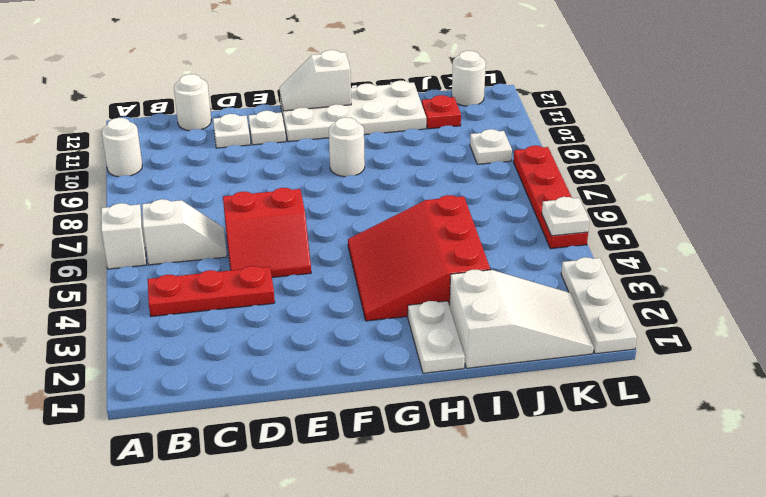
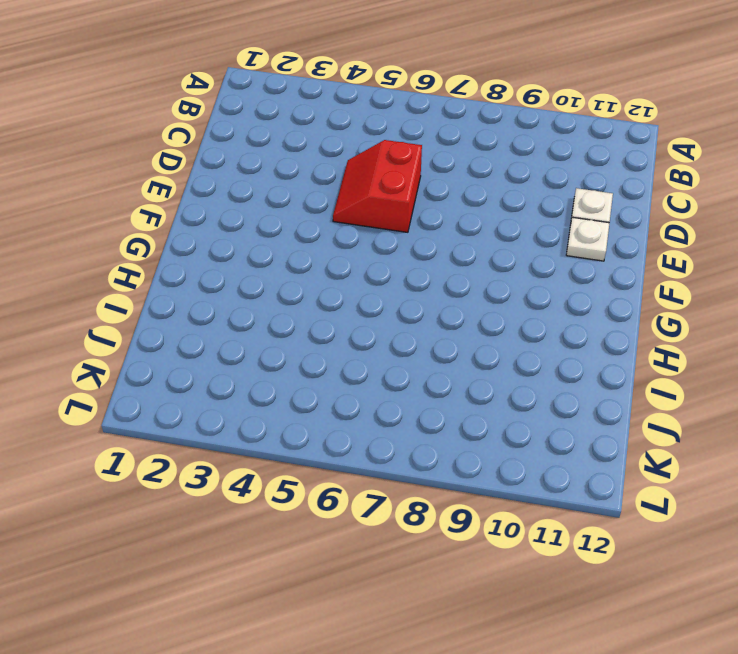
none -> white 1x1 brick [101,203,146,269]
none -> white 1x1 round brick [102,118,142,177]
none -> red 1x3 plate [148,266,275,316]

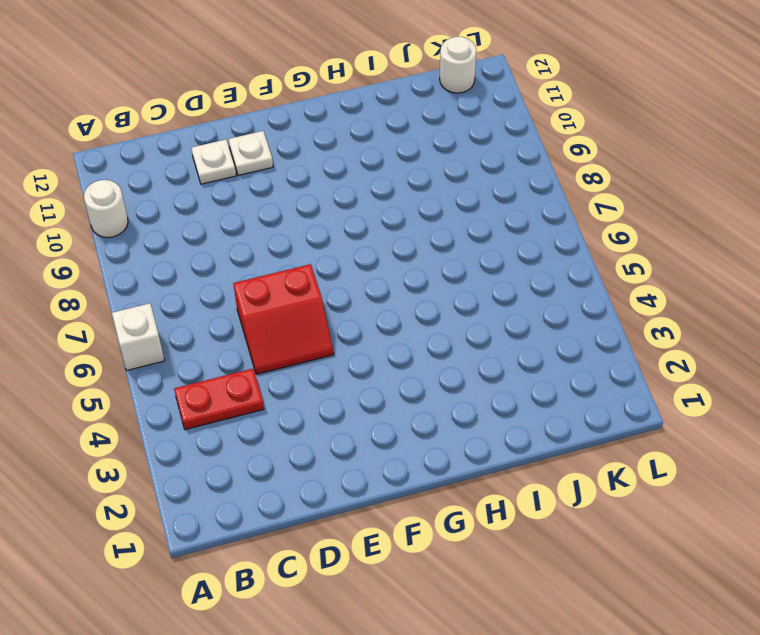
red 1x2 plate [174,369,264,430] -> red 1x3 plate [148,266,275,316]
none -> white 1x2 slope [142,199,227,265]
none -> white 1x1 round brick [174,74,211,131]
none -> white 2x4 plate [280,81,426,142]

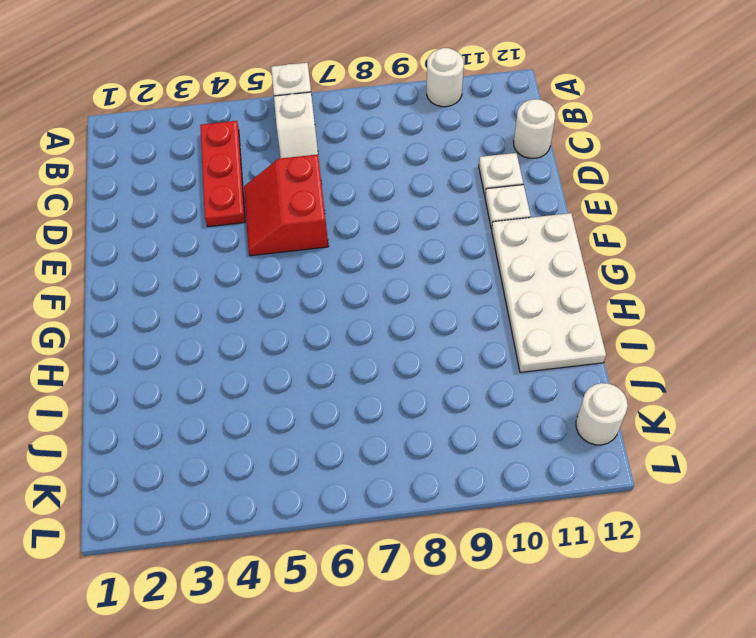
none -> red 3x3 slope [348,195,490,321]
none -> white 1x1 round brick [329,117,365,177]
none -> white 1x2 plate [408,301,465,373]

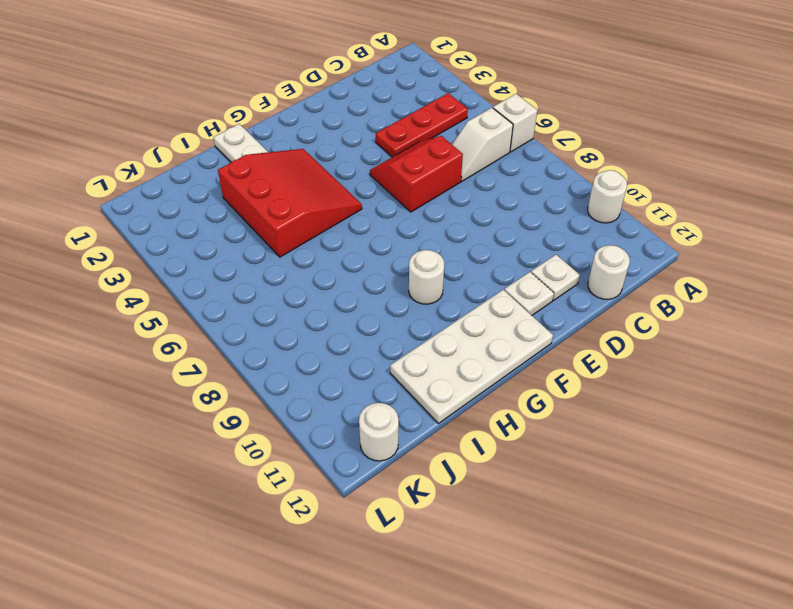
none -> white 2x3 slope [450,270,594,368]
none -> red 1x1 plate [422,95,461,129]
none -> white 1x1 plate [470,129,512,164]

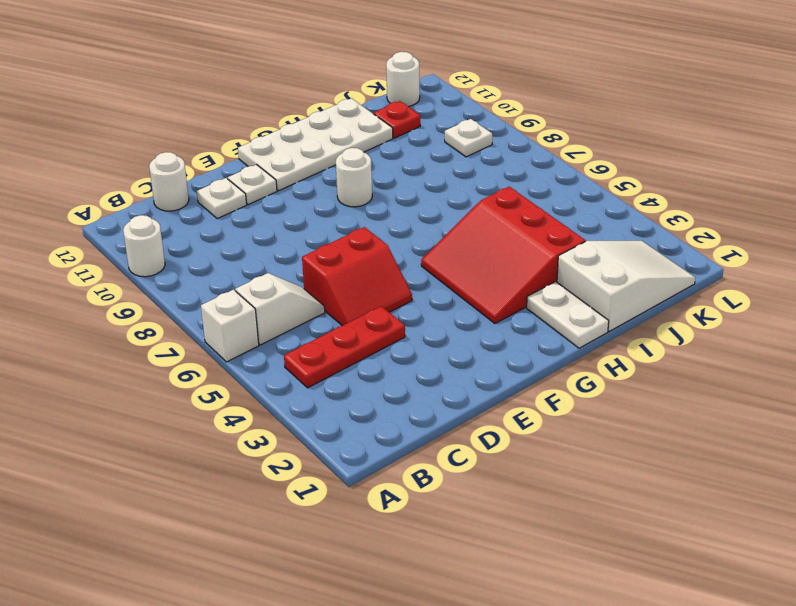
none -> white 1x3 plate [561,257,637,354]
none -> red 1x4 plate [513,146,588,249]
none -> white 1x2 slope [280,50,351,111]

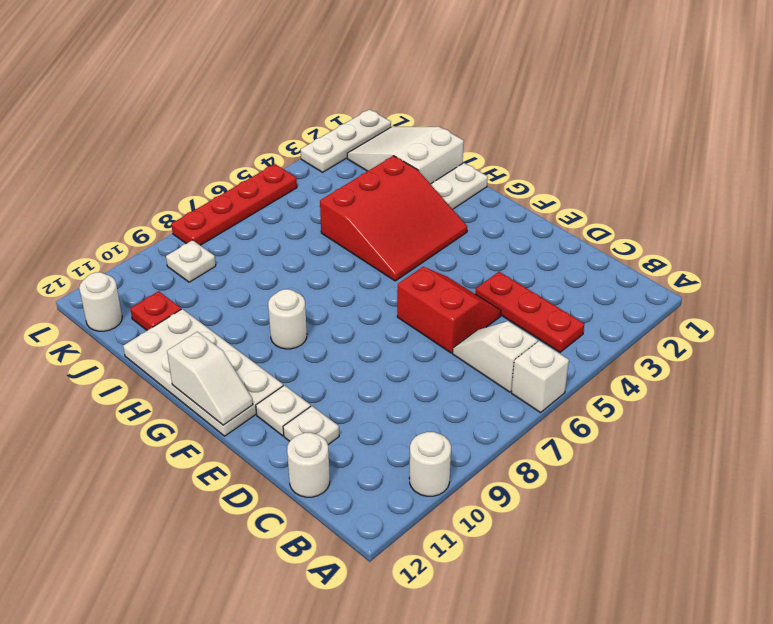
none -> white 1x1 plate [542,197,590,236]

